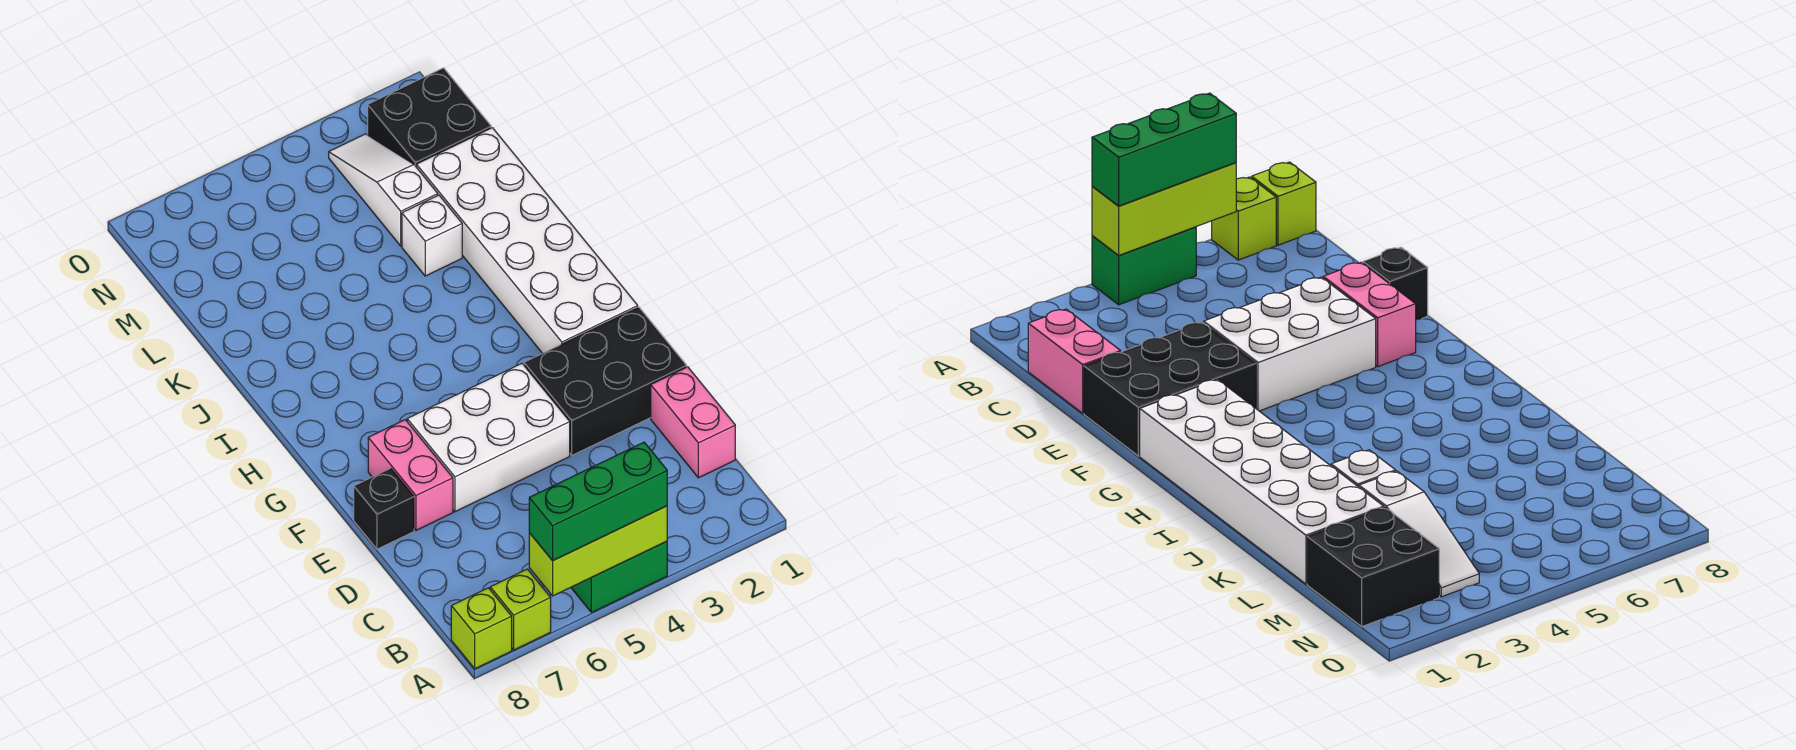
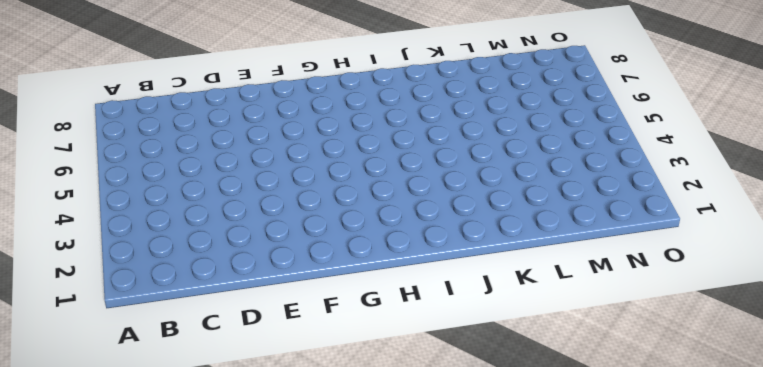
none -> green 1x2 brick [571,541,667,613]
none -> lime 1x1 brick [490,569,551,650]
none -> lime 1x1 brick [451,588,512,669]

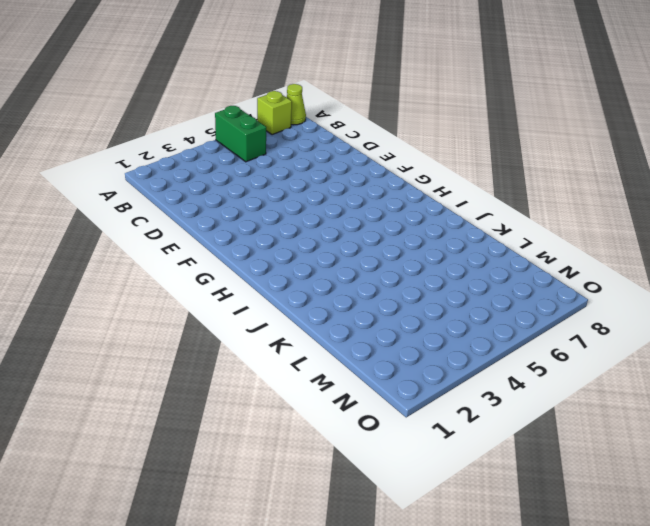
green 1x2 brick [215,106,266,162] -> green 1x2 brick turned to [571,541,667,613]
lime 1x1 cone [287,84,306,125] -> lime 1x1 brick [451,588,512,669]
none -> pink 1x2 brick [651,367,735,478]
none -> black 2x3 brick [524,307,687,455]
none -> white 2x3 brick [407,364,570,512]

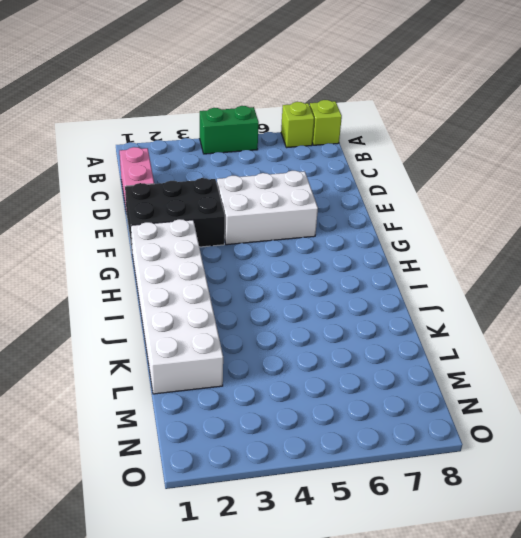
none -> pink 1x2 brick [368,420,453,530]
none -> black 1x1 brick [354,468,414,549]
none -> white 1x1 brick [402,195,462,276]

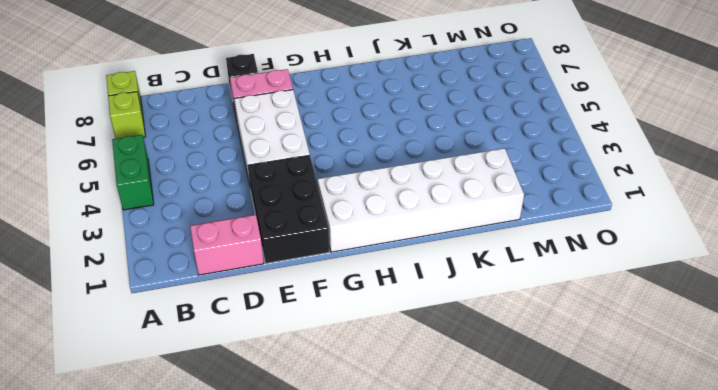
none -> white 1x1 brick [402,195,462,276]
none -> white 1x3 slope [329,134,438,246]
none -> black 2x2 brick [368,68,491,166]

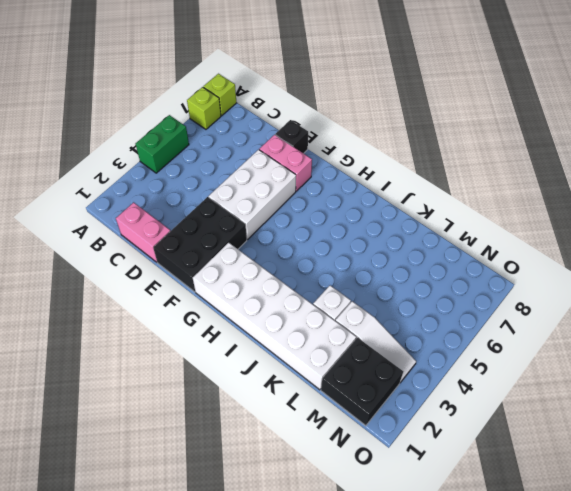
none -> lime 1x3 brick [529,506,667,596]
none -> green 1x3 brick [529,442,667,561]

